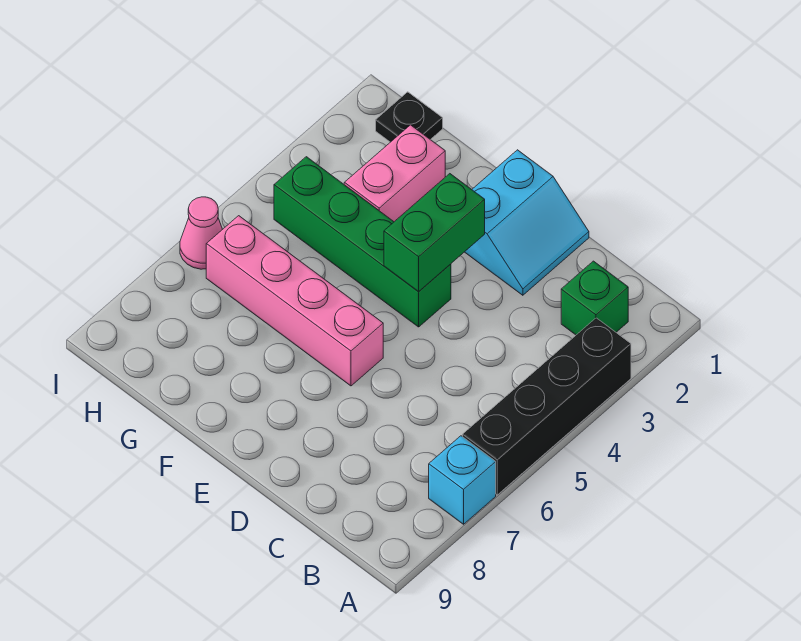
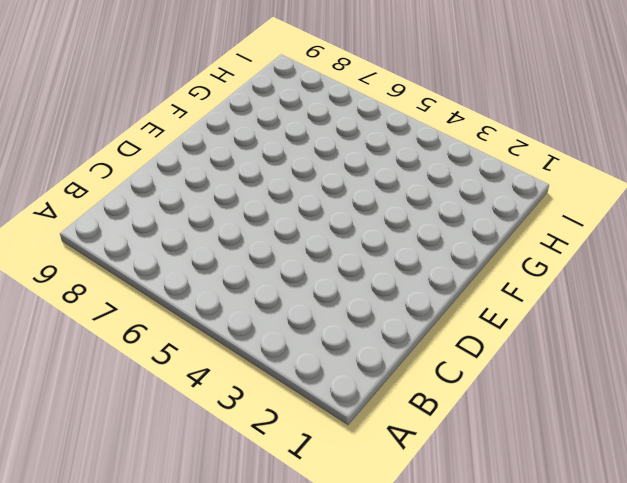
none -> black 1x4 brick [463,318,631,495]
none -> cyan 1x1 brick [429,436,496,524]

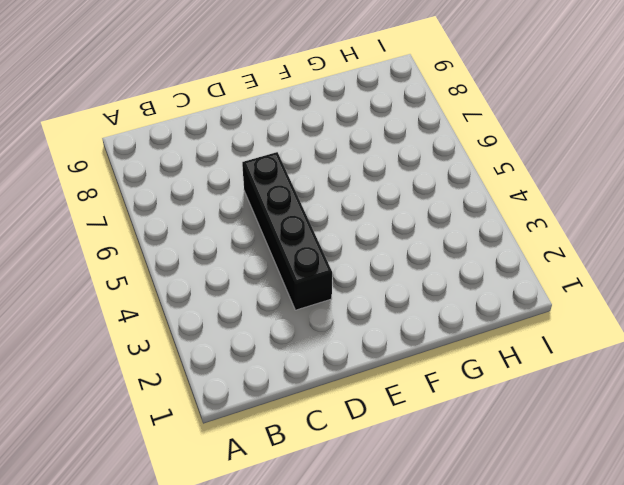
black 1x4 brick [242,152,332,310] -> black 1x4 brick moved to [463,318,631,495]
none -> cyan 1x1 brick [429,436,496,524]
none -> green 1x1 brick [561,261,628,335]

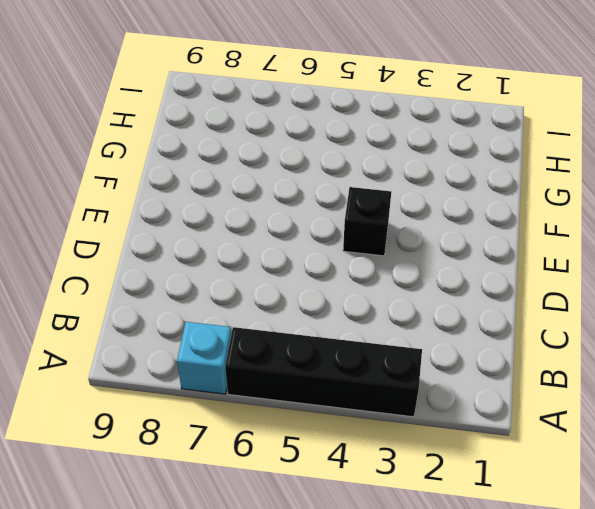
black 1x1 brick [343,187,391,256] -> green 1x4 brick [274,157,451,327]
none -> green 1x1 brick [561,261,628,335]
none -> cyan 2x2 slope [465,150,589,295]

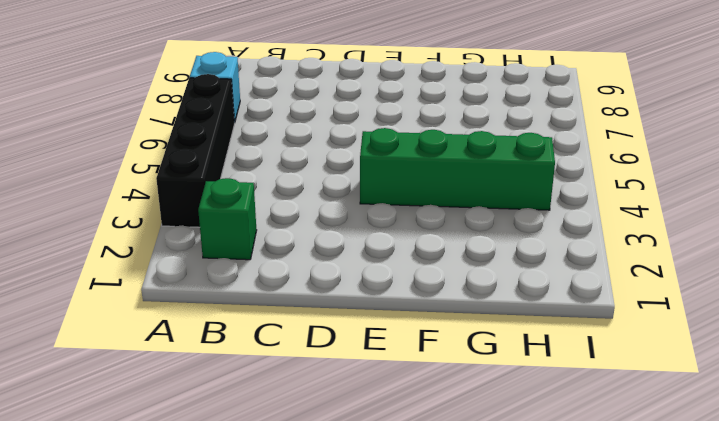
none -> cyan 2x2 slope [465,150,589,295]
none -> pink 1x4 brick [206,216,383,386]

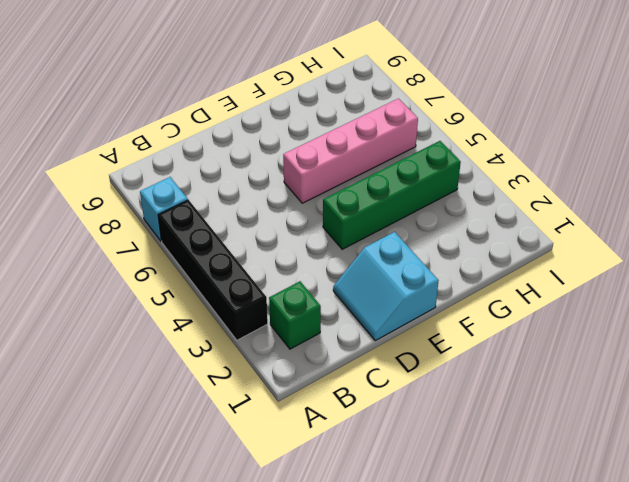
none -> pink 1x2 brick [344,125,445,222]
none -> black 1x1 plate [376,92,443,142]

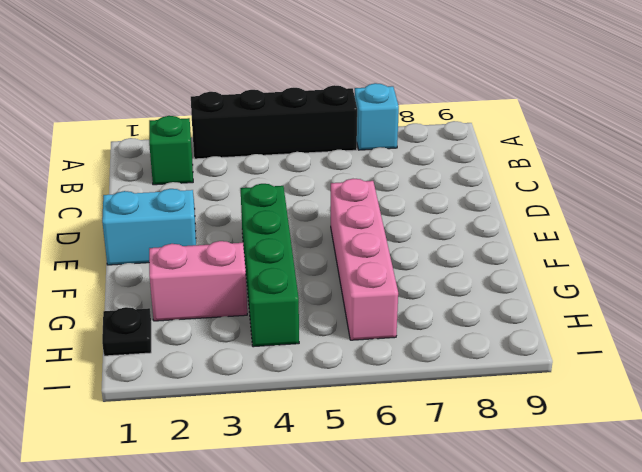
none -> pink 1x1 cone [180,197,222,269]
none -> green 1x2 brick [384,174,485,292]

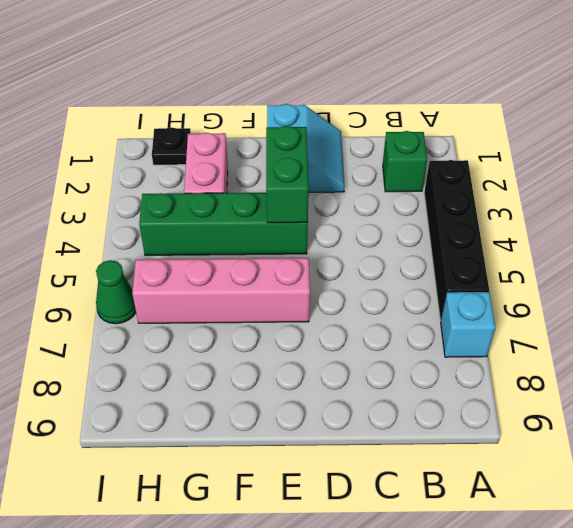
green 1x1 cone [96,260,136,324] -> pink 1x1 cone [180,197,222,269]

